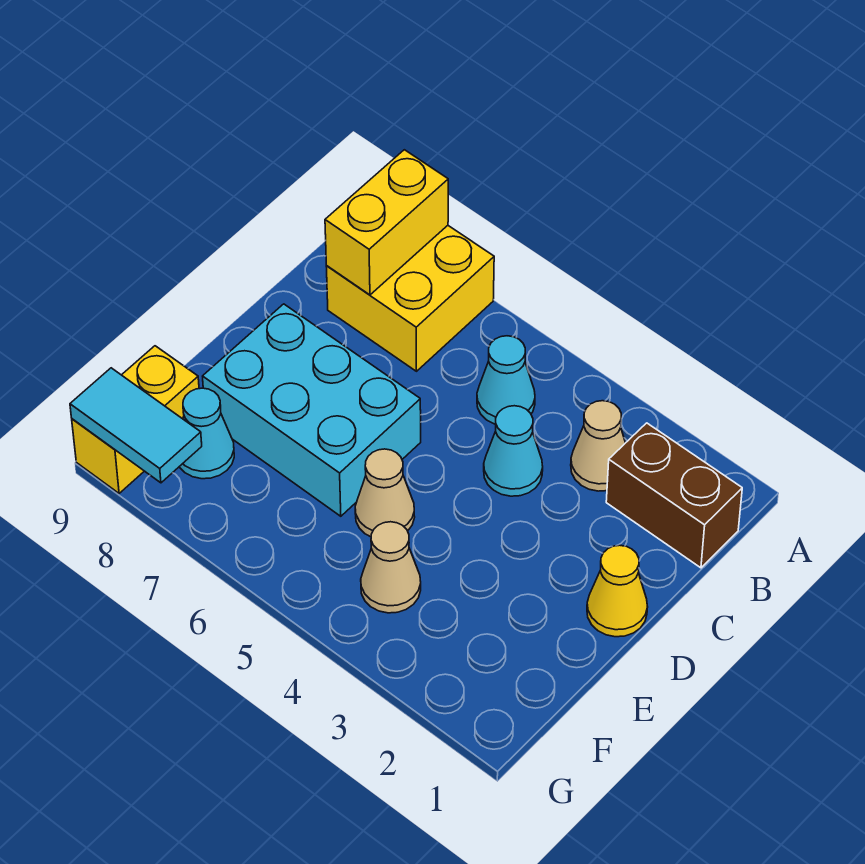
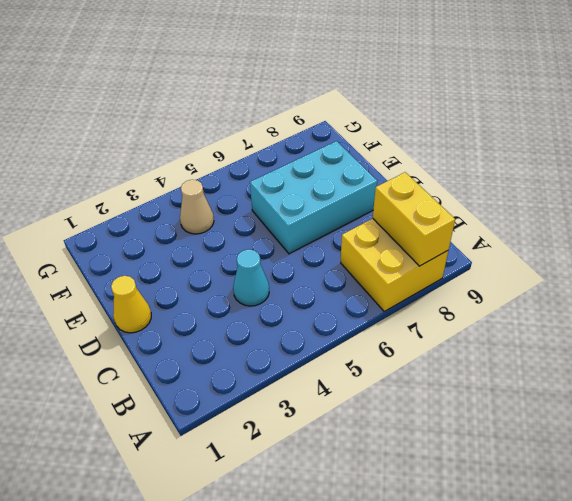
none -> brown 1x2 brick [606,423,742,568]
none -> tan 1x1 cone [571,401,625,491]
none -> cyan 1x1 cone [477,336,535,424]

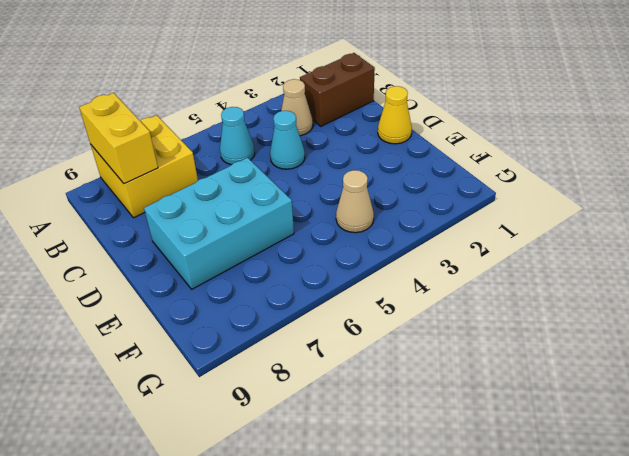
none -> tan 1x1 cone [355,449,415,537]
none -> cyan 1x1 cone [179,388,234,479]
none -> yellow 1x2 brick [72,346,199,493]

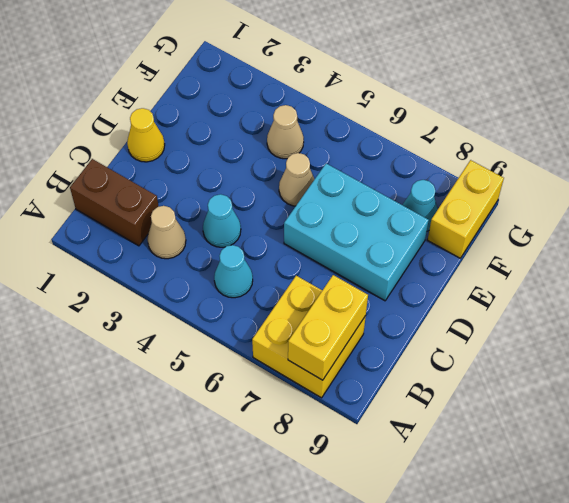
none -> cyan 1x2 tile [70,368,202,483]

